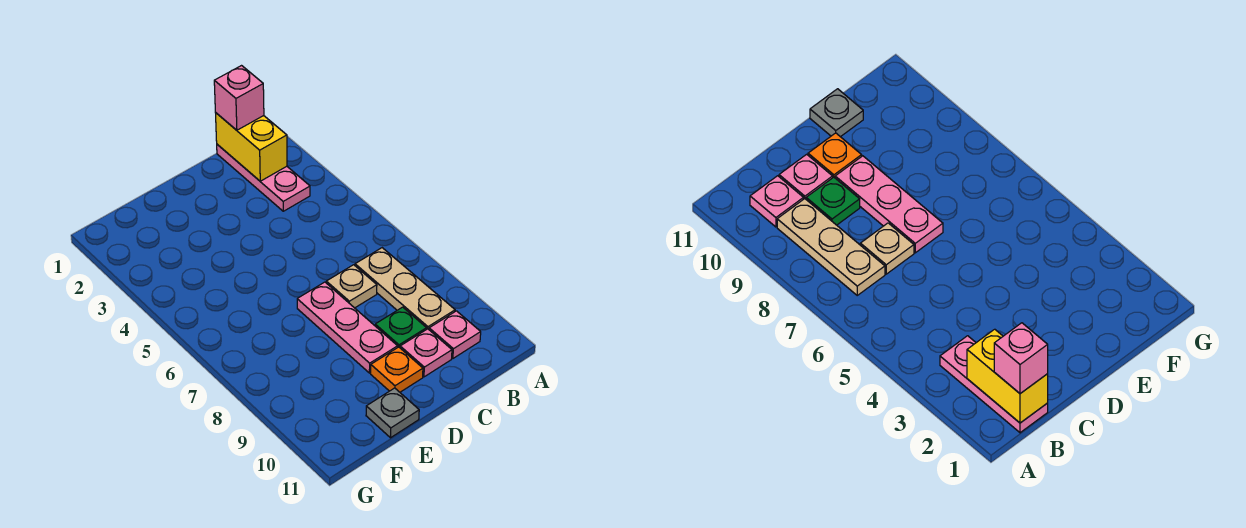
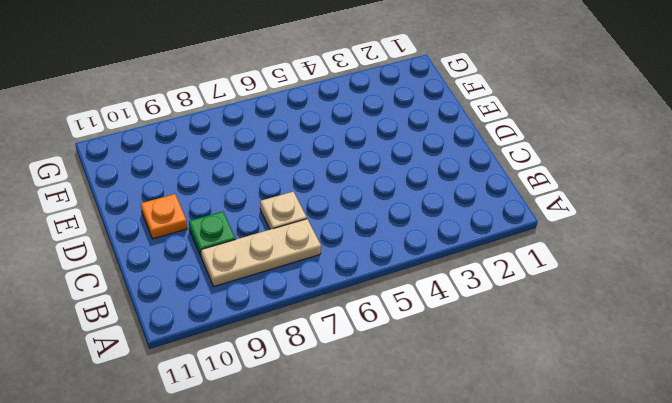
none -> pink 1x3 plate [217,144,310,211]
none -> pink 1x1 plate [429,311,481,358]

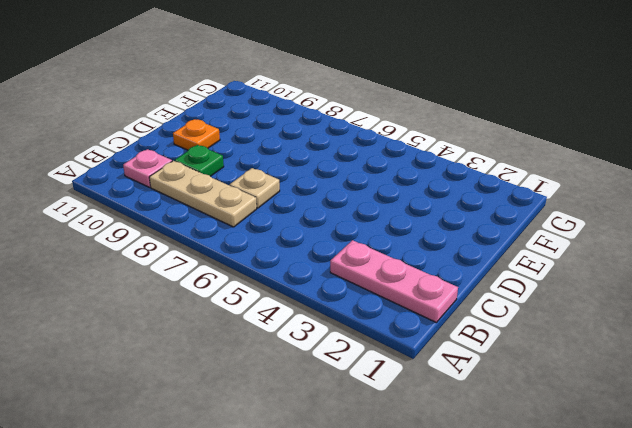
none -> pink 1x1 plate [400,329,452,377]
none -> pink 1x3 plate [297,282,398,373]

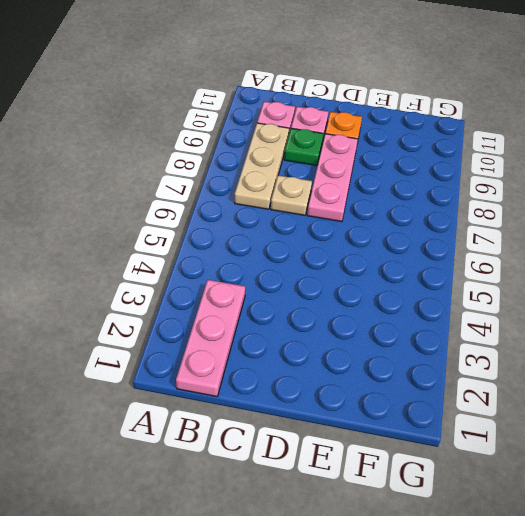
none -> grey 1x1 plate [366,388,419,438]
none -> yellow 1x2 brick [216,113,287,181]

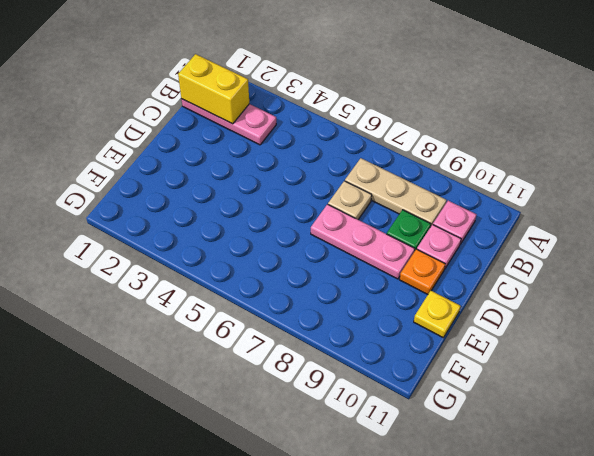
yellow 1x1 plate [414,291,460,338] -> grey 1x1 plate [366,388,419,438]
none -> pink 1x1 brick [214,66,264,130]

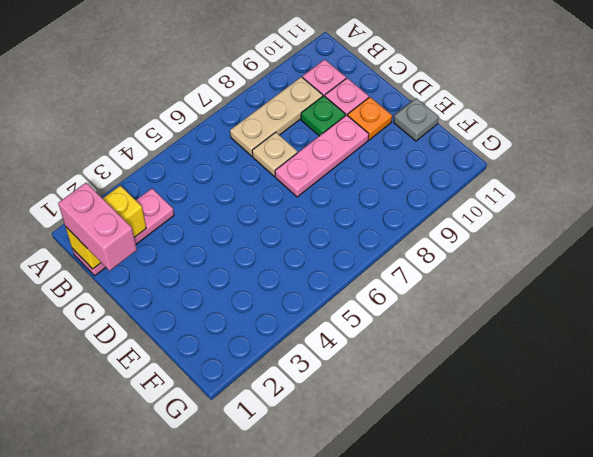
pink 1x2 brick [58,183,137,271] -> pink 1x1 brick [214,66,264,130]

